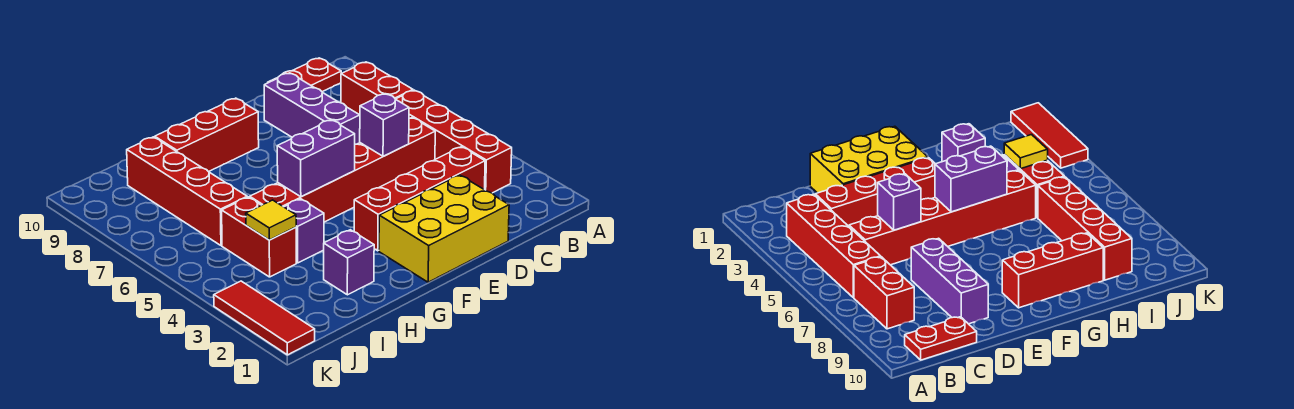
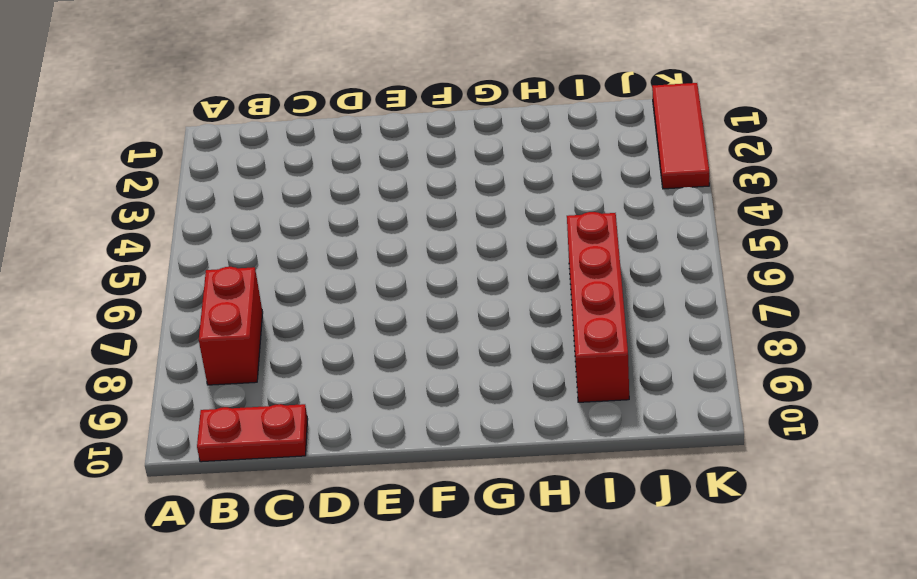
none -> red 1x4 brick [396,90,512,193]
none -> red 1x4 brick [354,147,485,251]
none -> red 1x6 brick [250,118,435,222]

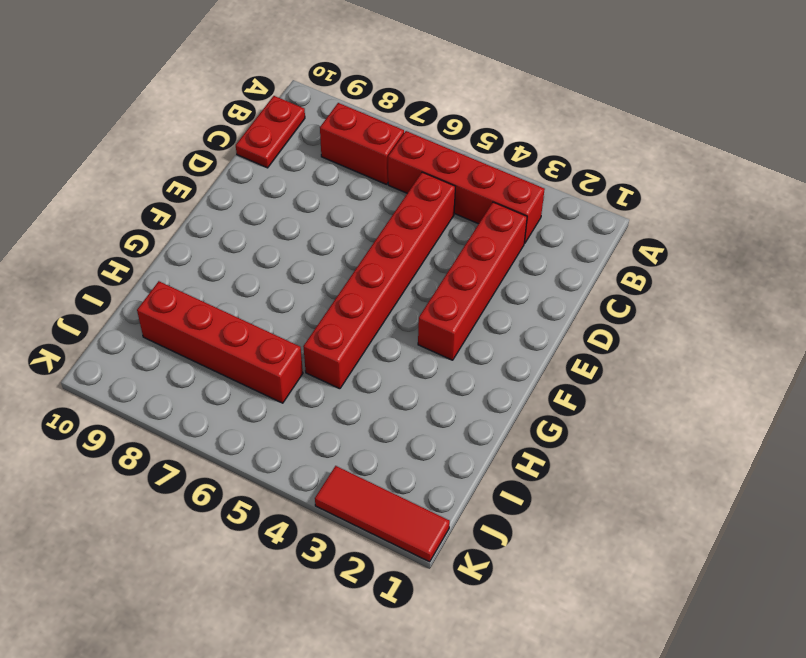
none -> yellow 2x3 brick [379,175,509,282]
none -> purple 1x3 brick [264,73,360,144]
none -> red 1x3 brick [155,98,259,172]

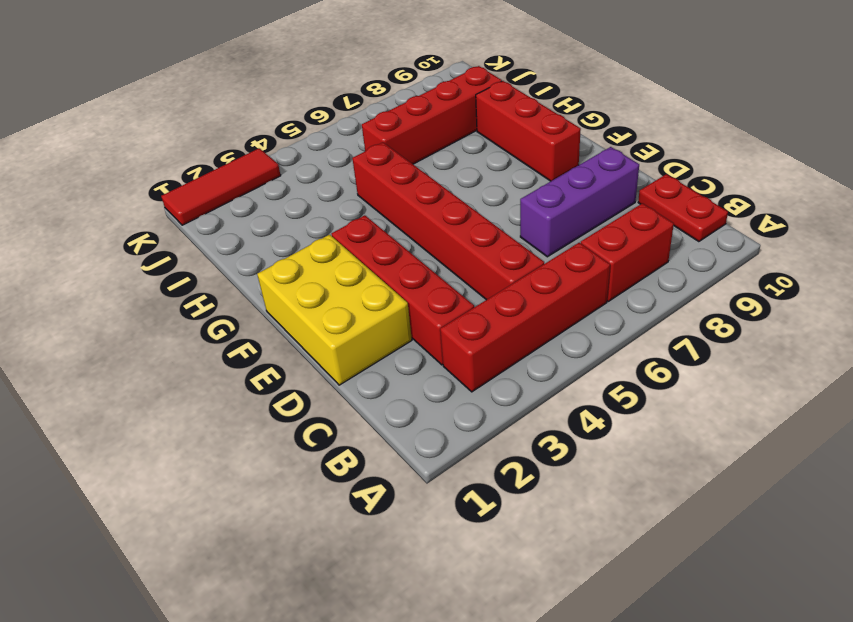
none -> purple 1x1 brick [324,230,374,295]
none -> purple 1x1 brick [285,199,324,263]
none -> red 1x2 brick [222,197,296,277]

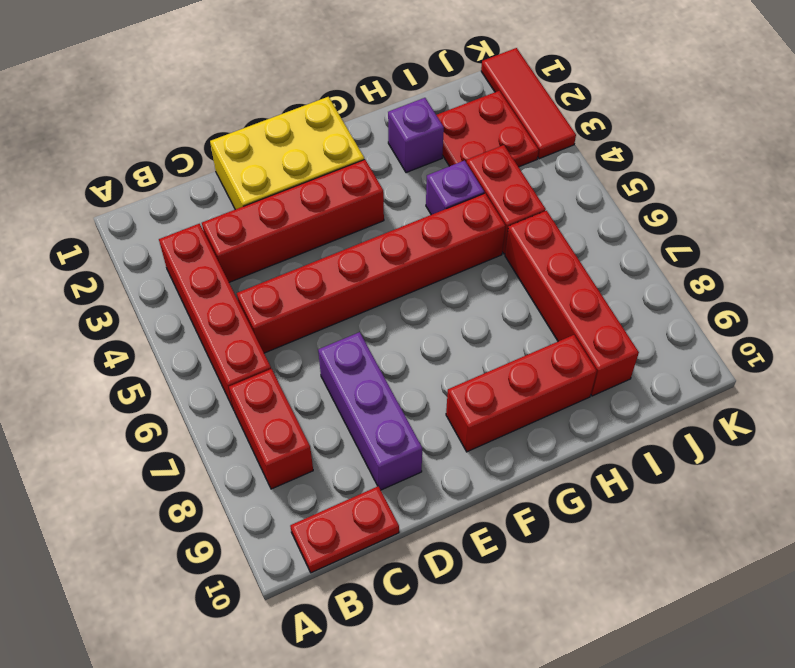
red 2x2 plate [437,91,539,167] -> none
none -> purple 1x1 brick [360,94,409,156]
none -> purple 1x2 brick [277,120,355,197]
none -> yellow 1x1 tile [246,200,296,240]

